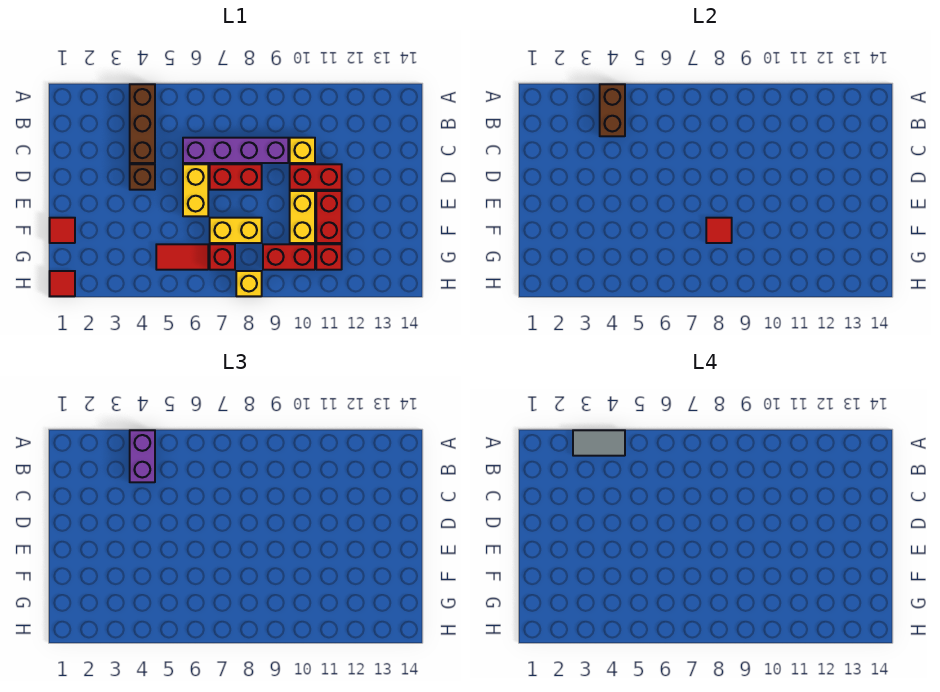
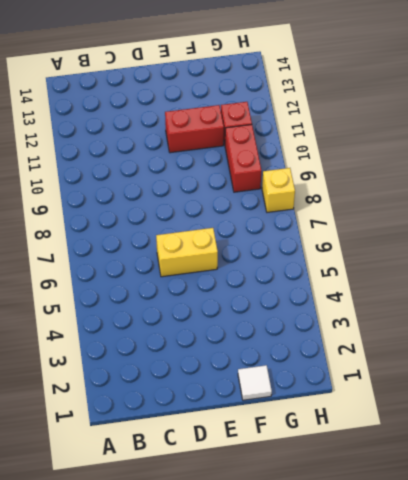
white 1x1 tile [238,365,272,400] -> red 1x1 tile [50,218,75,243]
none -> brown 1x3 brick [130,84,155,163]
none -> purple 1x4 brick [183,138,288,163]
none -> yellow 1x1 brick [290,138,315,163]

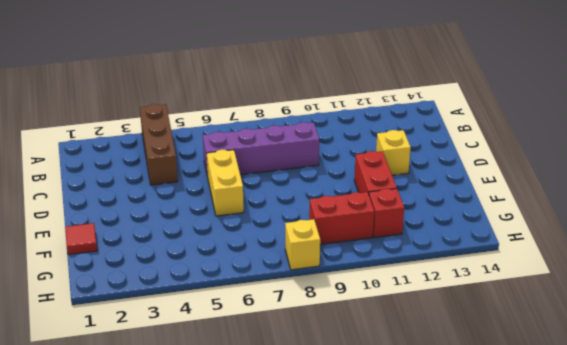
yellow 1x1 brick [376,130,411,175] -> yellow 1x1 brick moved to [290,138,315,163]
none -> brown 1x1 brick [130,164,155,190]
none -> red 1x2 brick [210,164,262,190]
none -> red 1x2 brick [290,164,342,190]

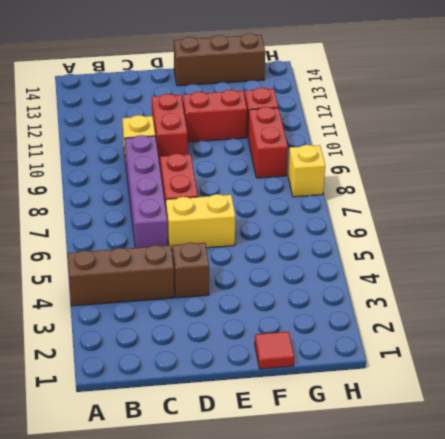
brown 1x3 brick [174,33,265,86] -> none
none -> yellow 1x2 brick [290,191,315,243]
none -> yellow 1x2 brick [210,218,262,243]
none -> red 1x2 tile [156,244,208,270]

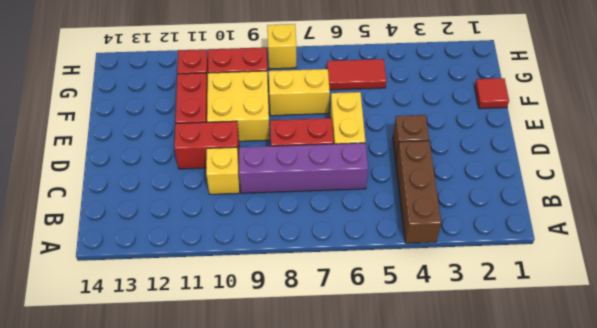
yellow 2x2 brick [207,71,270,141] -> yellow 1x2 brick [290,191,315,243]
none -> red 1x1 brick [210,244,235,270]
none -> red 1x1 tile [50,271,75,296]
none -> brown 1x2 brick [600,84,625,136]

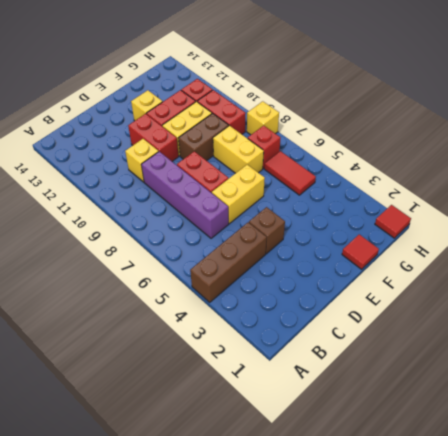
brown 1x2 brick [179,113,229,161] -> brown 1x2 brick moved to [600,84,625,136]
yellow 1x1 brick [131,90,163,121] -> none
none -> red 1x1 tile [706,218,732,243]
none -> purple 1x2 brick [130,430,155,482]
none -> grey 1x2 tile [573,430,625,456]

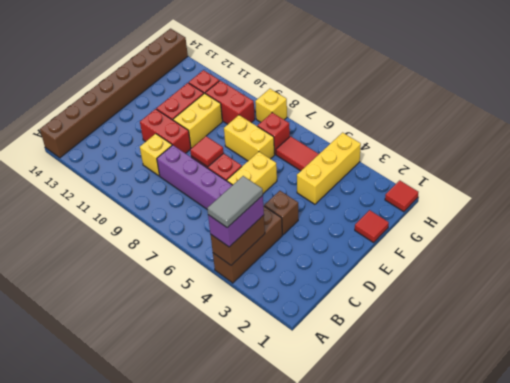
grey 1x2 tile [207,176,263,228] -> grey 1x2 tile turned to [573,430,625,456]
brown 1x8 brick [40,29,188,158] -> none
red 1x1 tile [190,136,224,167] -> red 1x1 tile moved to [706,218,732,243]
yellow 1x3 brick [297,133,361,204] -> none

